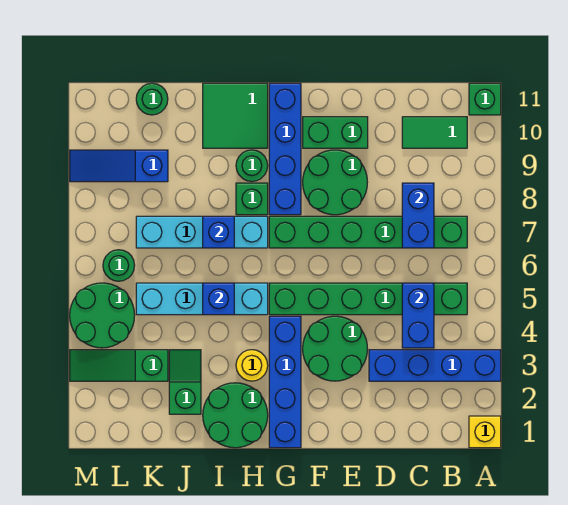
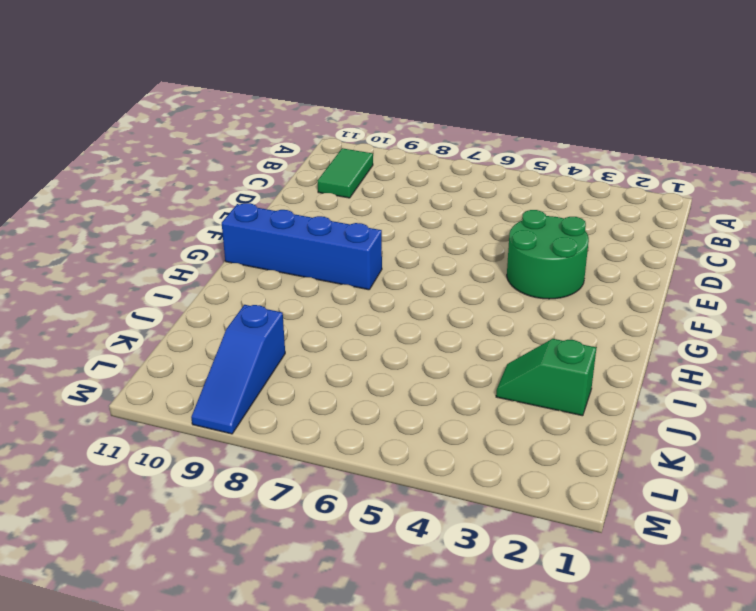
none -> yellow 1x1 brick [469,416,501,448]
none -> blue 1x4 brick [369,350,501,381]
none -> green 1x1 brick [469,83,501,115]

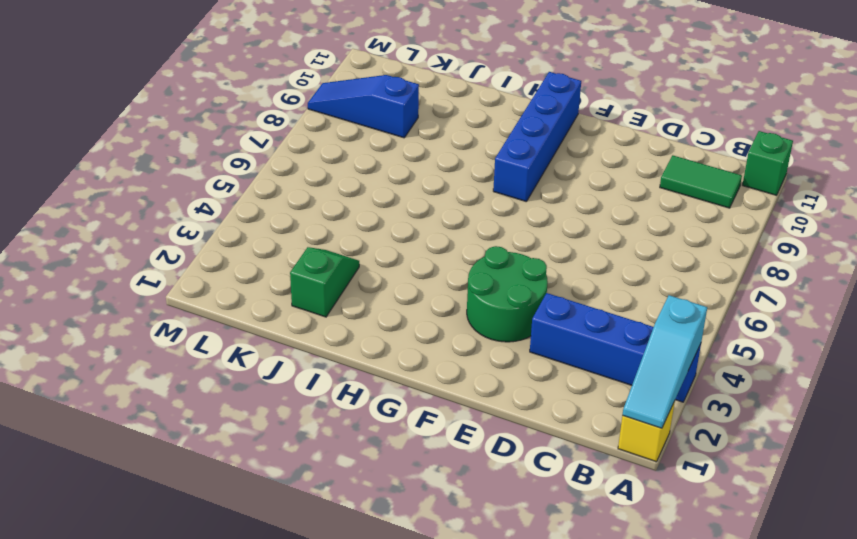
cyan 1x3 slope [623,295,707,428] -> none
none -> green 1x6 brick [269,283,467,315]
none -> green 1x6 brick [269,216,467,248]
none -> green 2x2 round brick [303,150,368,215]

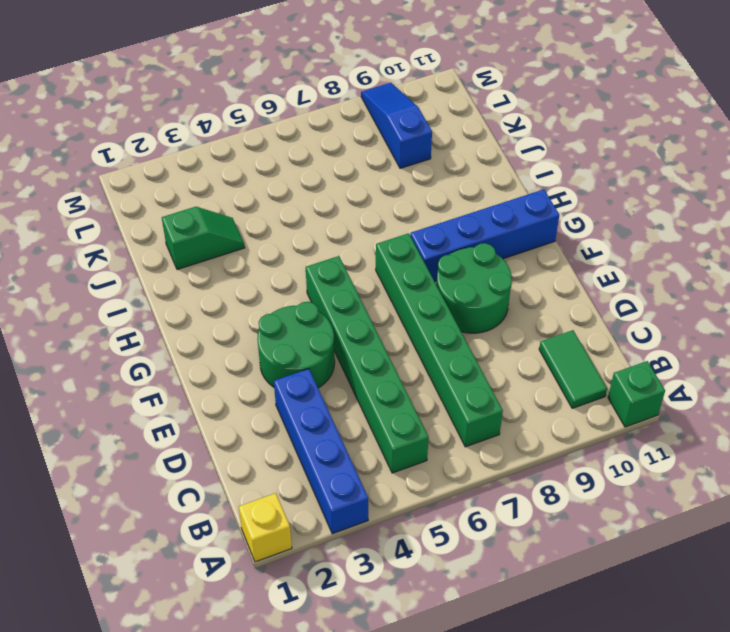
none -> green 1x2 brick [303,117,368,148]
none -> blue 1x4 brick [269,316,301,448]
none -> green 2x2 round brick [203,383,268,448]

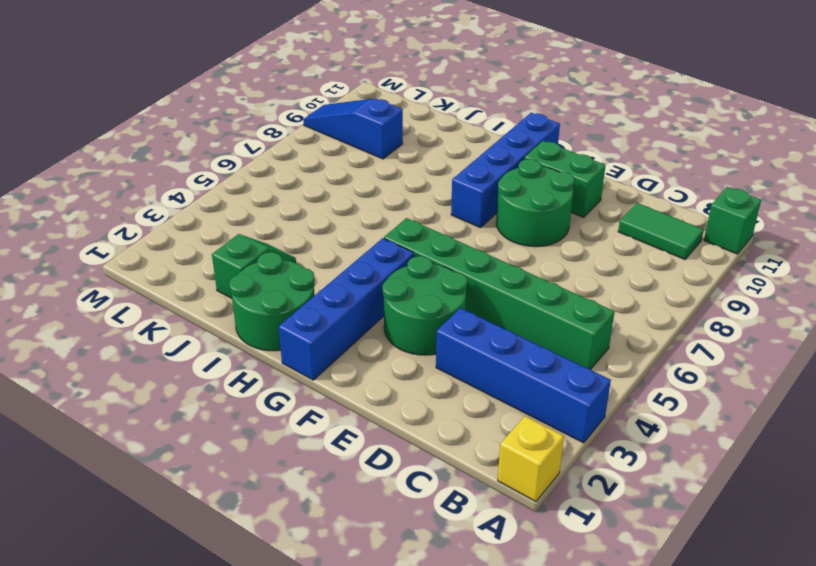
none -> green 1x6 brick [269,216,467,248]
none -> yellow 1x1 round brick [236,350,268,381]
none -> cyan 1x4 brick [136,283,268,315]

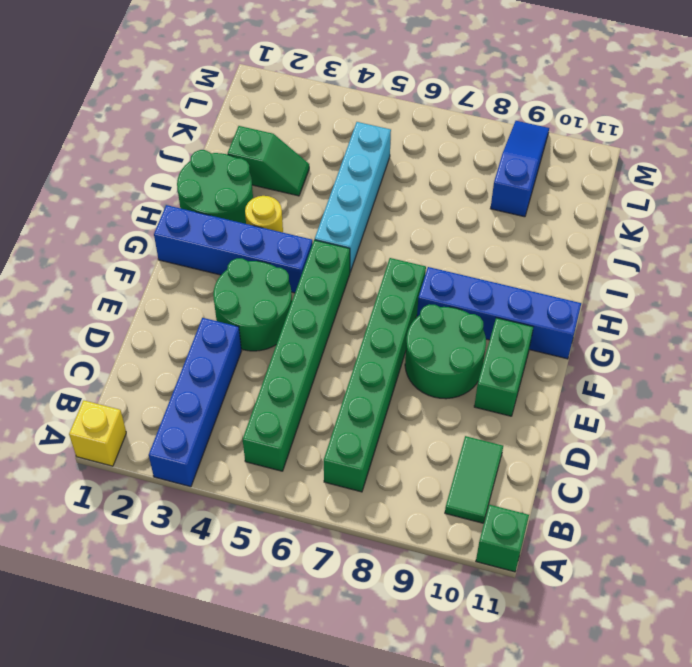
none -> cyan 1x4 brick [136,216,268,248]
none -> green 1x1 brick [236,183,268,215]
none -> green 1x1 round brick [236,150,268,181]

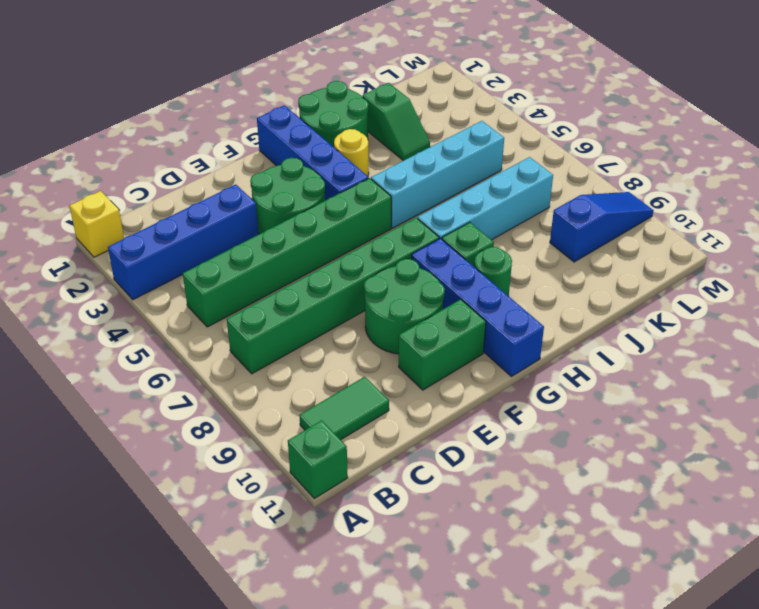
none -> green 2x2 tile [203,83,268,148]
none -> green 1x3 slope [70,350,168,381]
none -> green 1x1 round brick [136,83,168,115]

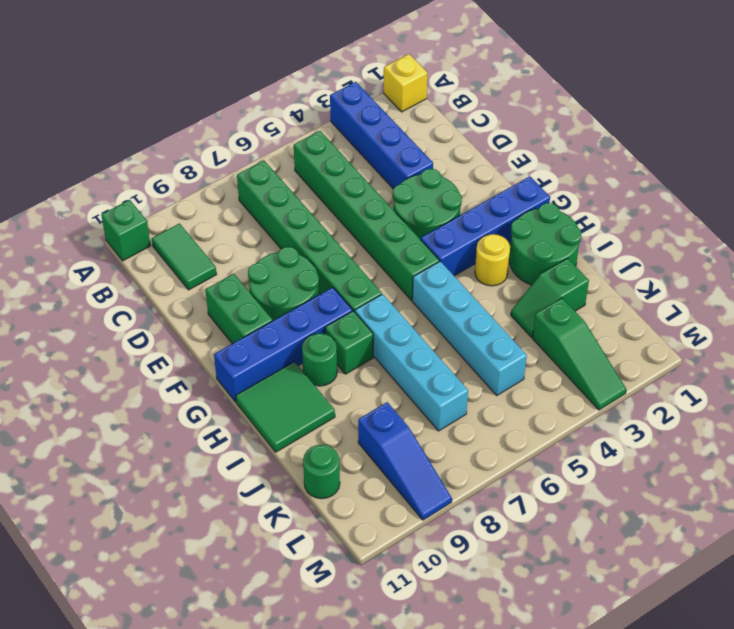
none -> green 2x2 round brick [70,283,135,348]
none -> green 1x1 round brick [103,250,135,281]
none -> blue 1x2 brick [402,283,434,348]

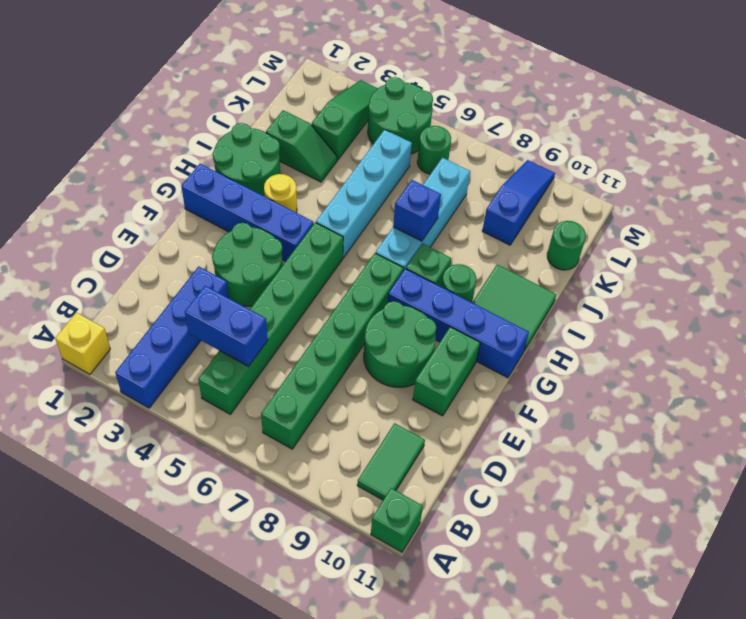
none -> blue 1x2 brick [402,183,434,248]
none -> blue 1x1 brick [203,283,234,315]

